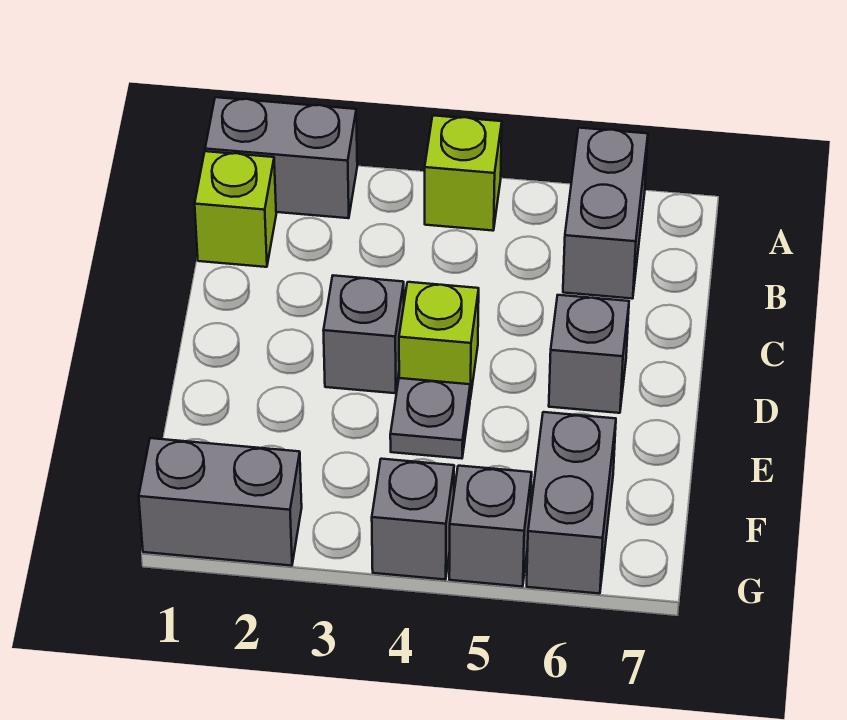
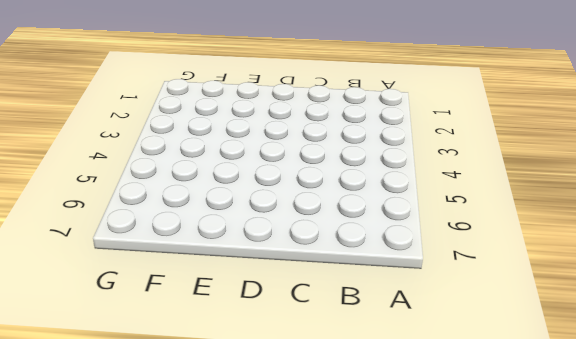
none -> grey 1x2 brick [205,97,357,218]
none -> lime 1x1 brick [425,115,502,231]
none -> grey 1x2 brick [563,128,648,299]

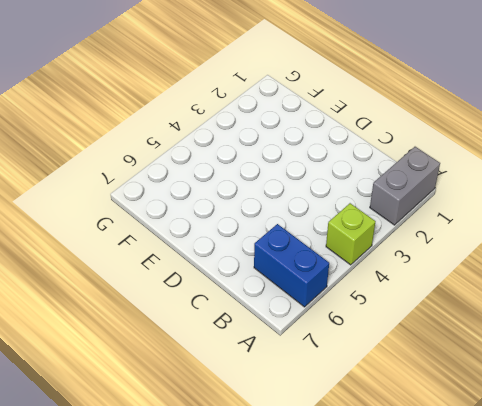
blue 1x2 brick [254,224,329,307] -> grey 1x2 brick [563,128,648,299]
none -> lime 1x1 brick [195,151,276,267]
none -> grey 1x1 brick [323,275,404,393]
none -> lime 1x1 brick [399,282,479,399]

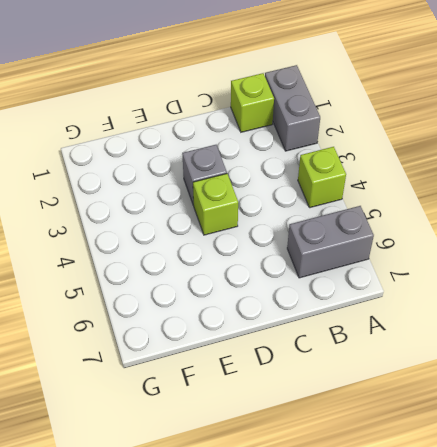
none -> grey 1x1 brick [549,295,629,413]
none -> grey 1x1 plate [390,378,470,459]
none -> grey 1x2 brick [527,412,616,594]

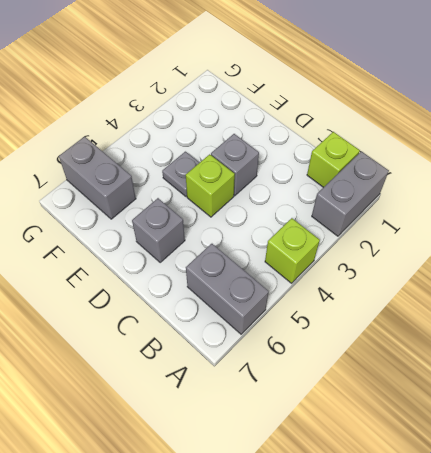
none -> grey 1x2 brick [139,438,302,566]
none -> grey 1x1 brick [372,459,454,580]
none -> grey 1x1 brick [449,466,532,587]

